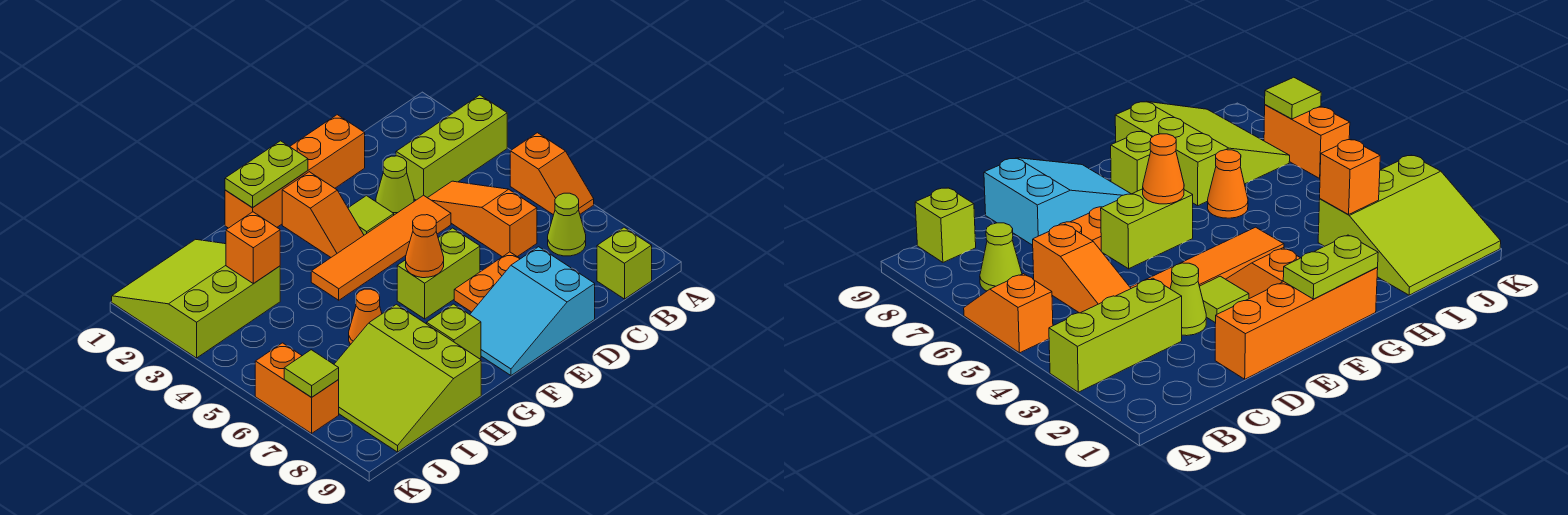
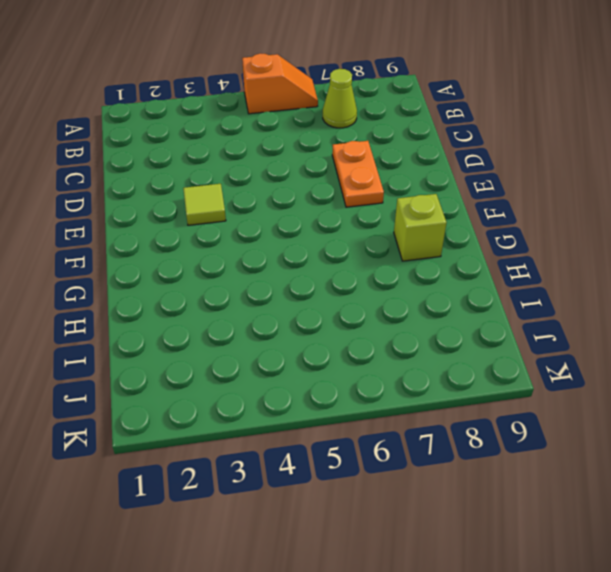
none -> lime 1x3 brick [396,95,507,200]
none -> lime 1x1 brick [597,227,652,299]
none -> orange 1x3 slope [428,181,537,257]

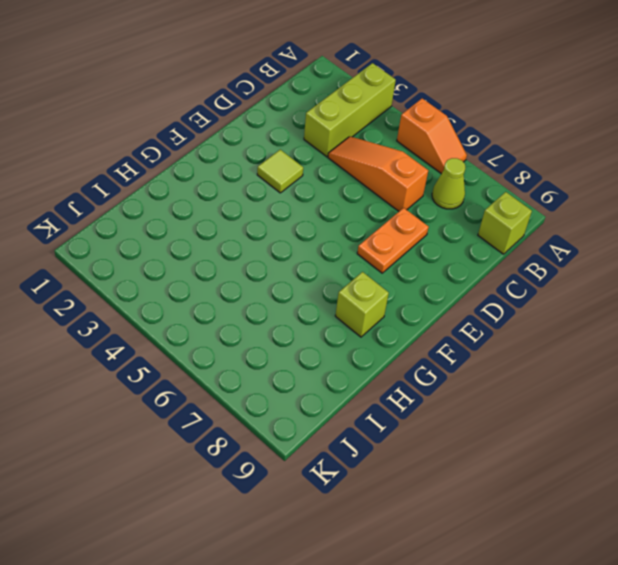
none -> orange 1x4 brick [225,115,365,228]
none -> lime 1x1 cone [376,156,414,215]
none -> orange 1x4 tile [311,195,451,300]

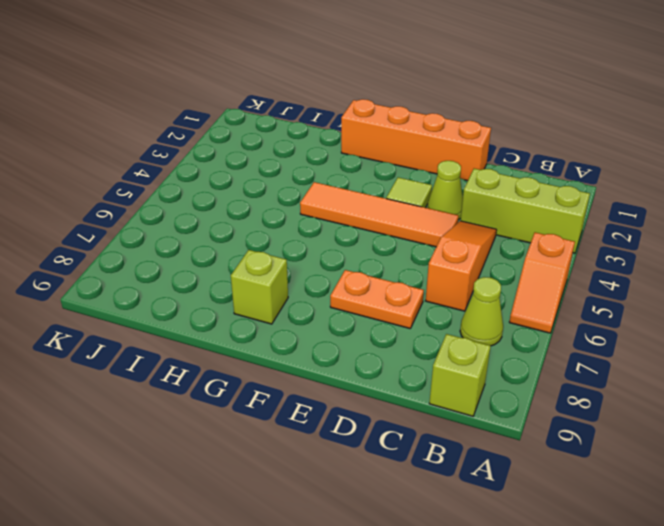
none -> cyan 2x3 slope [470,247,595,375]
none -> lime 1x2 brick [397,228,480,319]
none -> orange 1x2 slope [282,172,364,257]

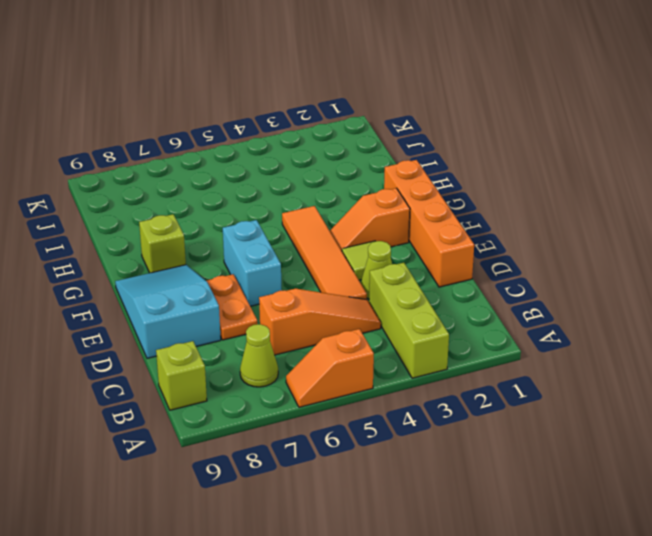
cyan 1x2 brick [223,220,282,306] -> lime 1x2 brick [397,228,480,319]
none -> orange 1x1 cone [349,289,382,345]
none -> lime 3x3 slope [334,304,481,452]
none -> lime 3x3 slope [112,239,280,358]

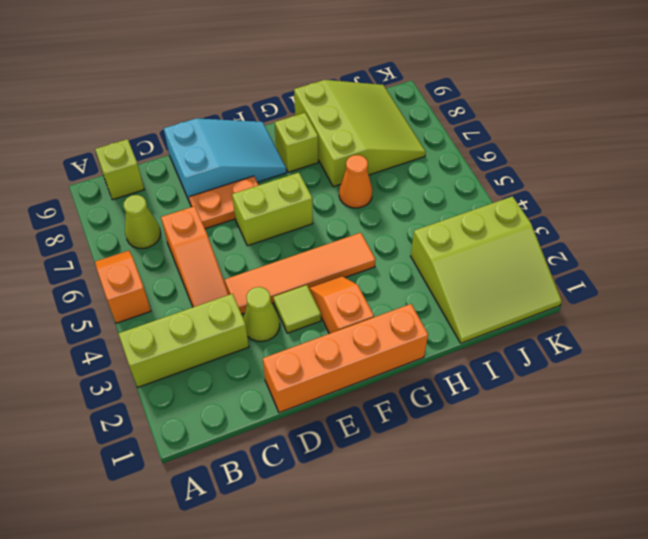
none -> orange 1x2 brick [255,343,339,433]
none -> lime 1x2 plate [225,141,308,208]
none -> orange 1x1 cone [406,215,444,278]

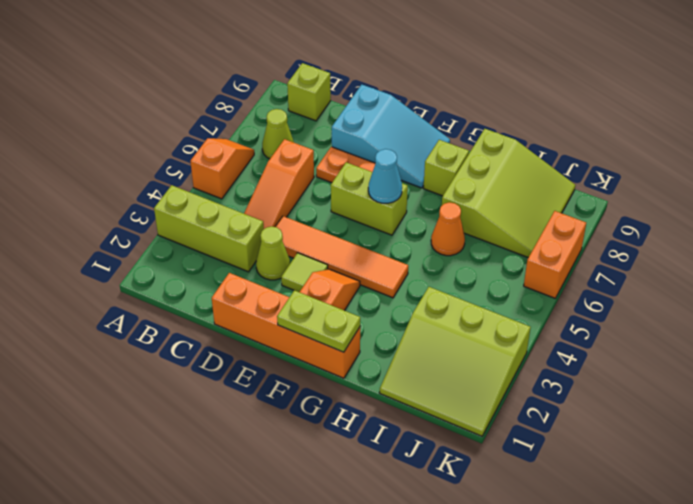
cyan 1x1 cone [368,149,402,203] -> orange 1x1 cone [406,215,444,278]
none -> orange 1x1 brick [226,212,280,284]
none -> lime 1x1 tile [284,350,339,397]

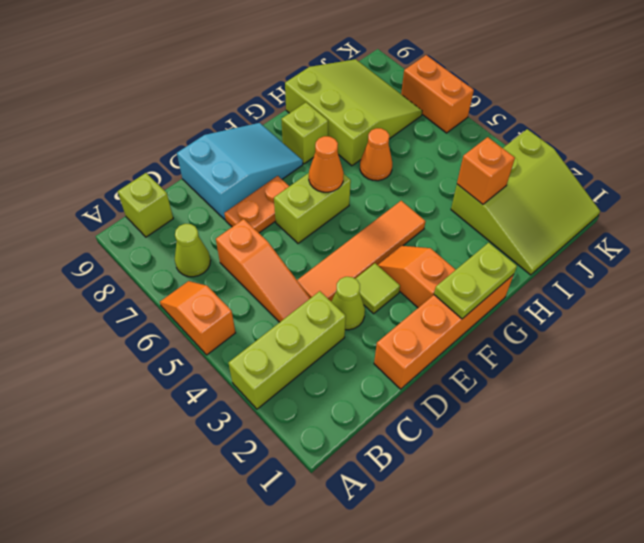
none -> lime 1x1 tile [284,350,339,397]

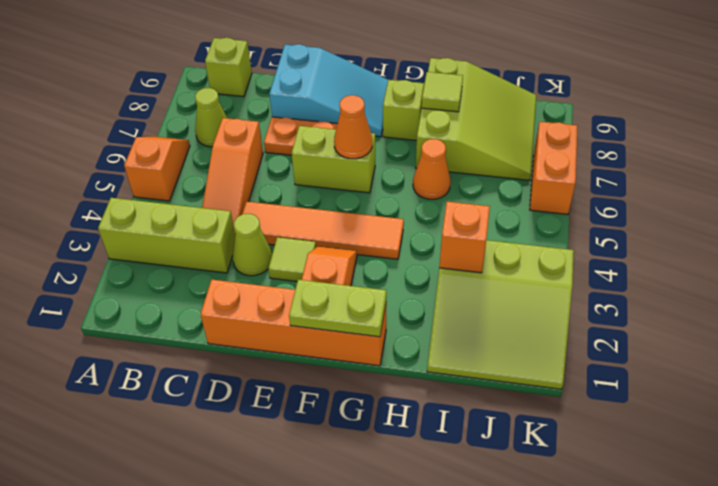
lime 1x1 tile [422,72,463,112] -> lime 1x1 tile moved to [284,350,339,397]

